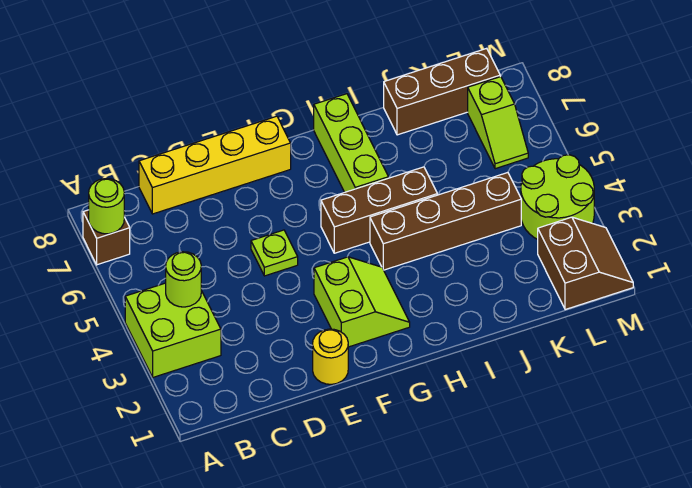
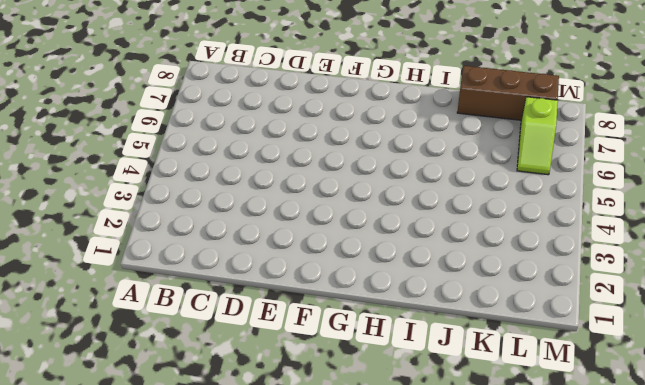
none -> lime 2x2 brick [125,283,221,377]
none -> brown 1x1 brick [83,210,130,265]
none -> yellow 1x4 brick [139,116,291,214]

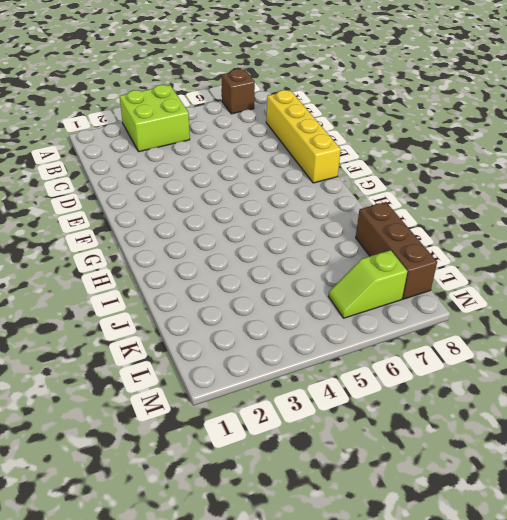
none -> yellow 1x1 round brick [313,329,348,384]
none -> lime 1x1 plate [251,230,298,276]
none -> lime 2x2 slope [314,257,410,347]

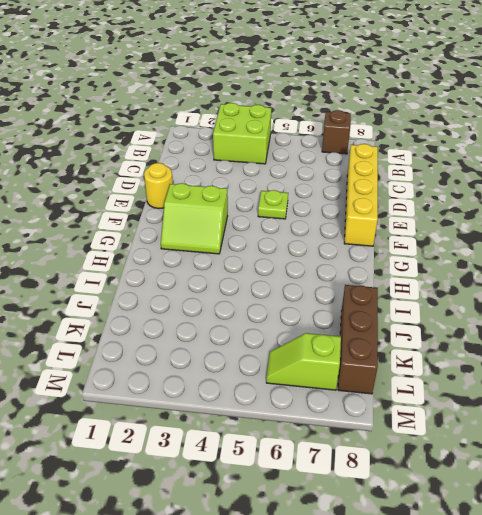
none -> brown 1x3 brick [321,167,437,253]
none -> brown 1x4 brick [370,173,521,270]
none -> lime 1x3 brick [314,94,388,192]

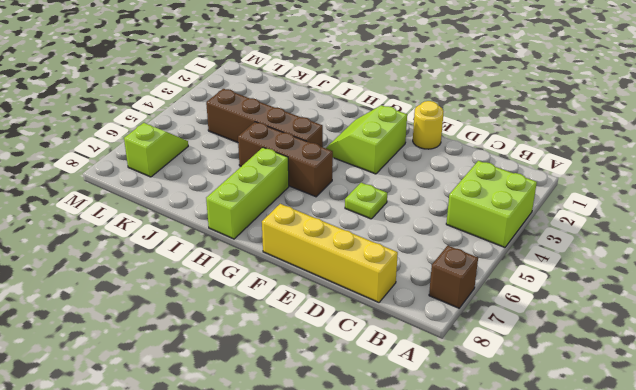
none -> brown 1x3 brick [384,48,500,135]
none -> brown 2x2 slope [538,217,633,310]
none -> lime 2x2 round brick [521,155,594,240]

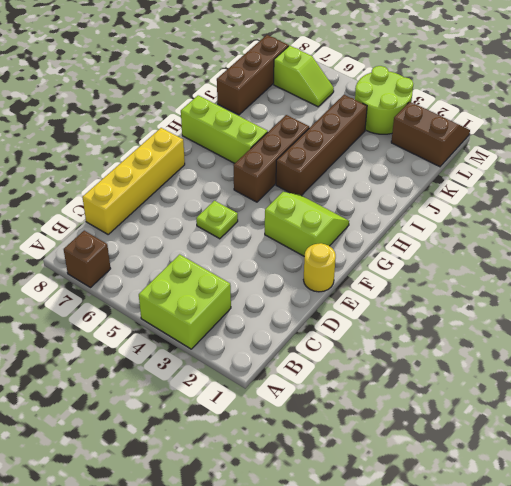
none -> lime 1x1 round brick [89,179,124,234]
none -> lime 1x1 round brick [166,252,201,307]

